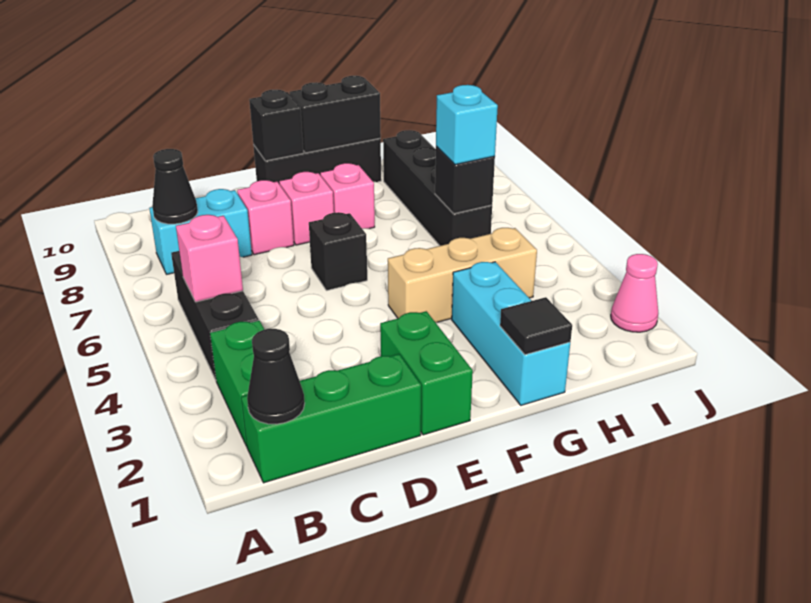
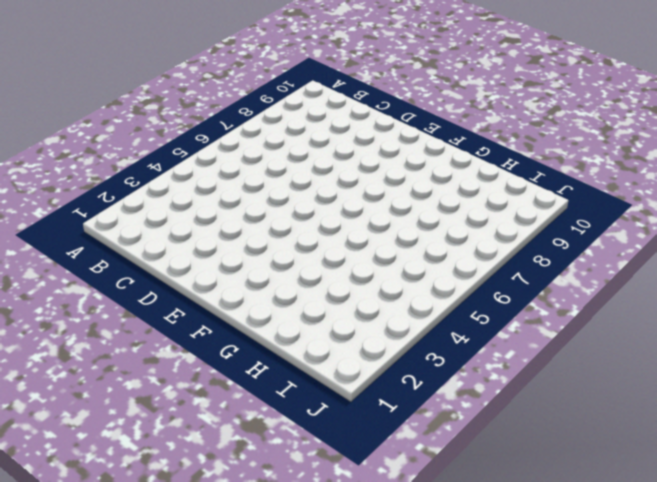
none -> green 1x3 brick [241,354,421,483]
none -> green 1x2 brick [210,321,264,446]
none -> black 1x3 brick [171,251,259,380]

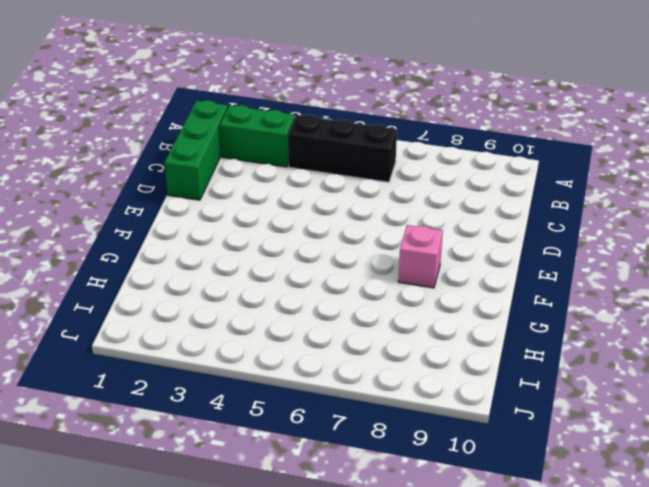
none -> cyan 1x2 brick [149,189,252,274]
none -> pink 1x1 brick [237,180,294,255]
none -> green 1x2 brick [380,311,473,435]

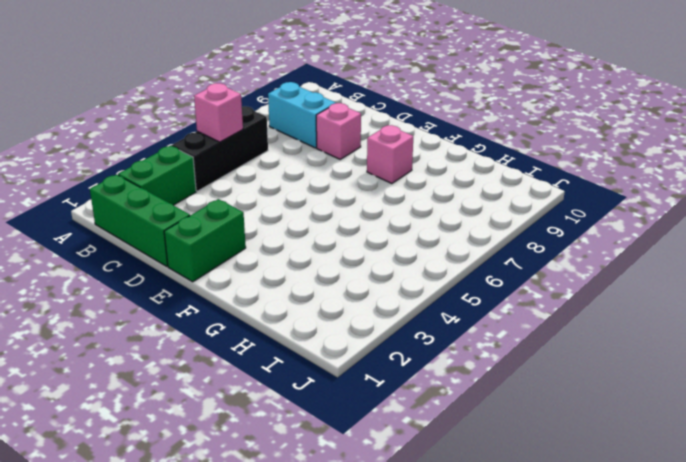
none -> black 1x1 brick [309,212,367,291]
none -> pink 1x1 brick [279,172,334,245]
none -> black 1x3 brick [253,138,381,184]

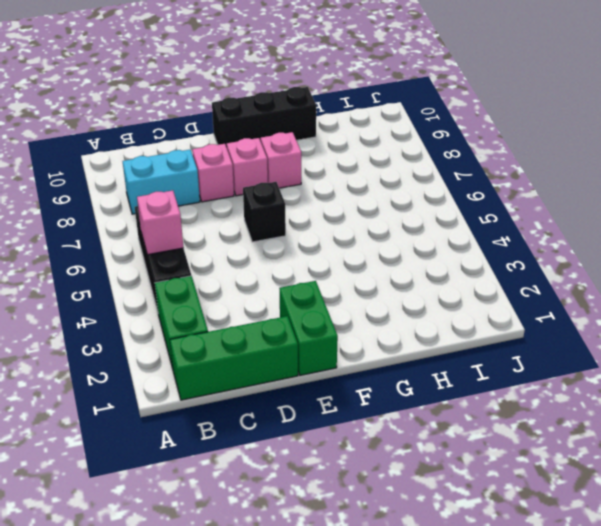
none -> tan 1x3 brick [388,228,537,322]
none -> cyan 1x3 brick [452,262,570,405]
none -> black 1x4 brick [383,130,492,246]

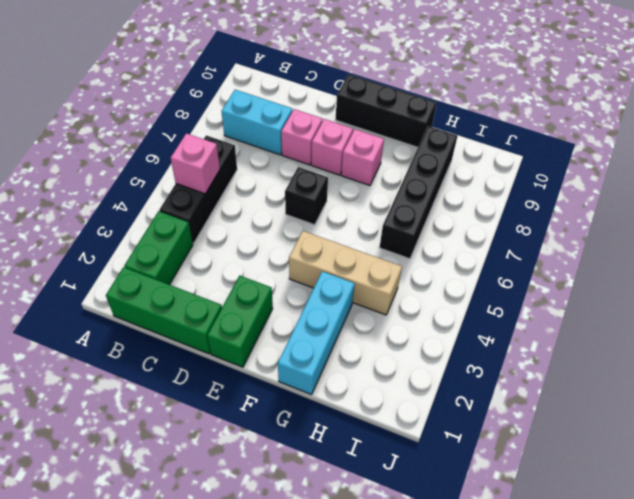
none -> pink 1x1 cone [611,254,658,332]
none -> black 1x1 cone [247,329,305,424]
none -> black 1x1 cone [152,149,198,224]

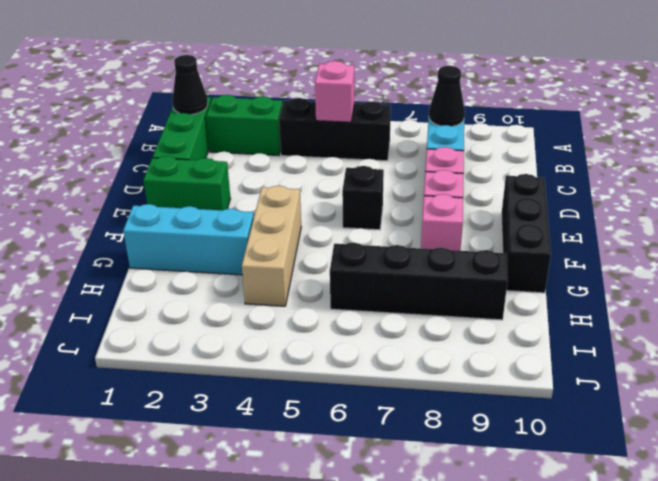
none -> pink 1x1 cone [611,254,658,332]
none -> black 1x1 brick [249,90,303,161]
none -> black 1x2 brick [289,76,381,153]

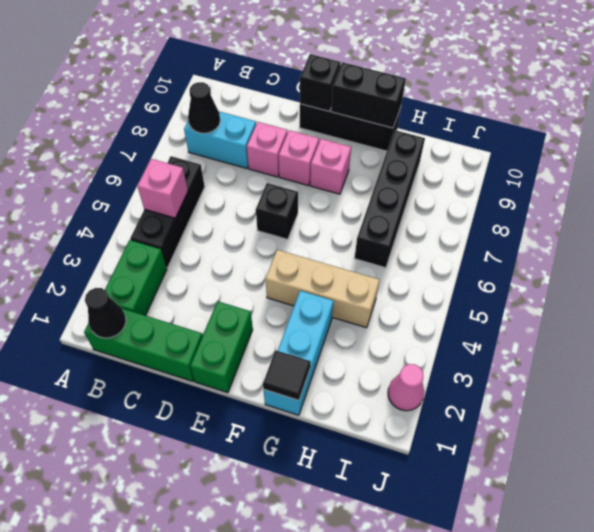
none -> black 1x1 brick [435,146,495,214]
none -> cyan 1x1 brick [436,85,498,165]

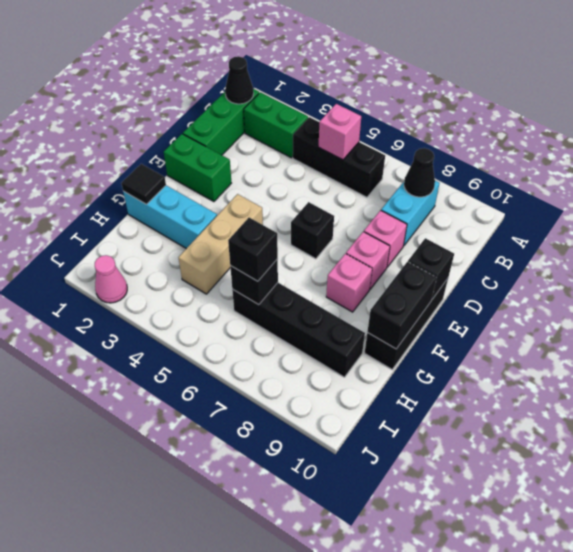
black 1x1 brick [228,218,278,281] -> cyan 1x1 brick [436,85,498,165]

